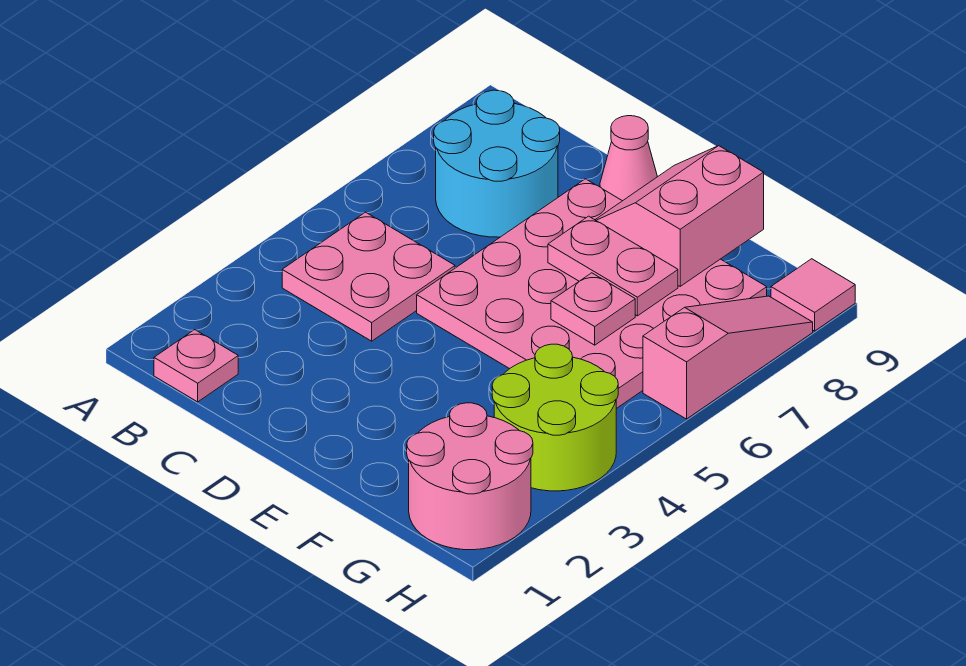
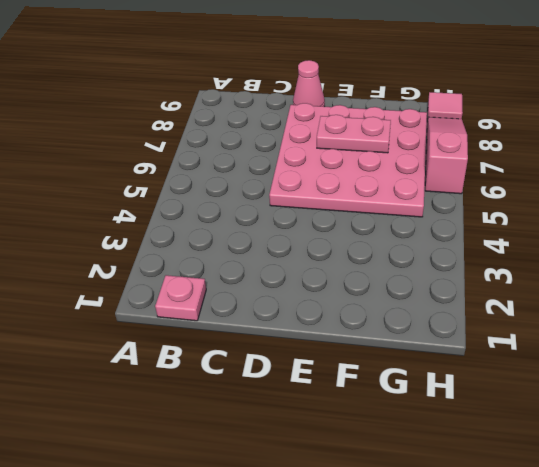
none -> pink 2x2 plate [282,212,455,341]
none -> cyan 2x2 round brick [434,90,560,237]
none -> pink 2x2 round brick [407,403,533,550]

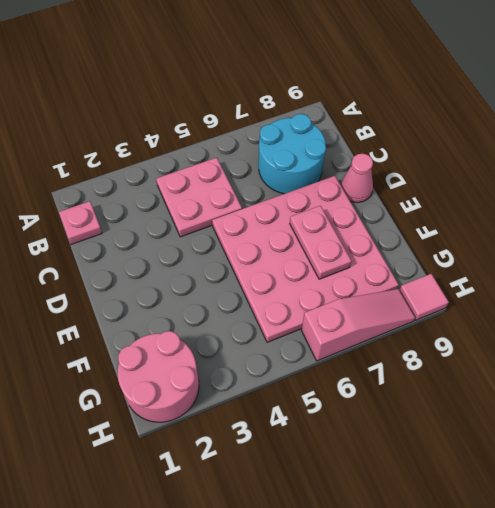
none -> lime 2x2 round brick [492,344,618,491]
none -> pink 2x2 slope [595,146,764,286]
none -> pink 1x1 plate [551,273,635,345]

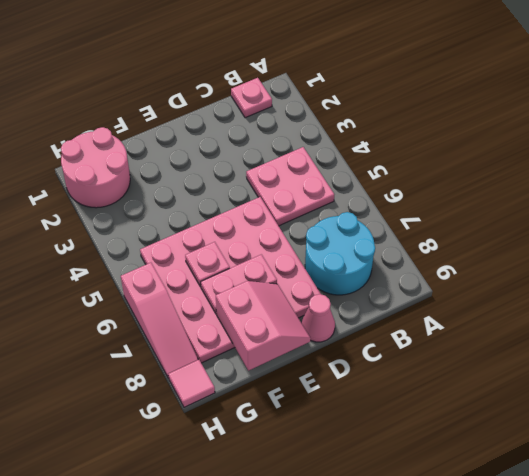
none -> lime 2x2 round brick [492,344,618,491]

